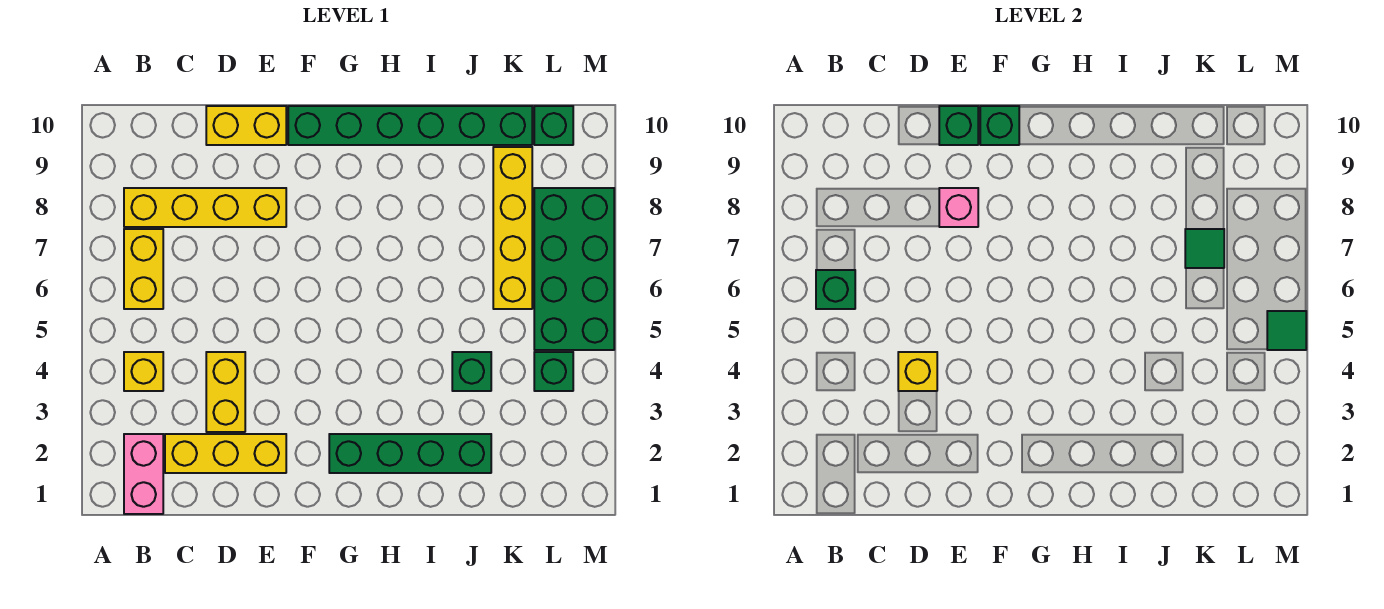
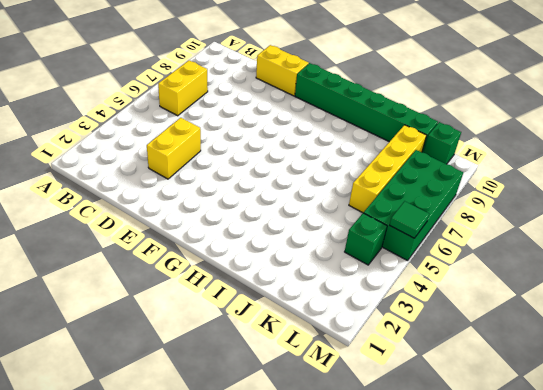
none -> pink 1x2 brick [124,434,163,514]
none -> yellow 1x1 brick [124,352,163,391]
none -> yellow 1x4 brick [124,188,286,227]

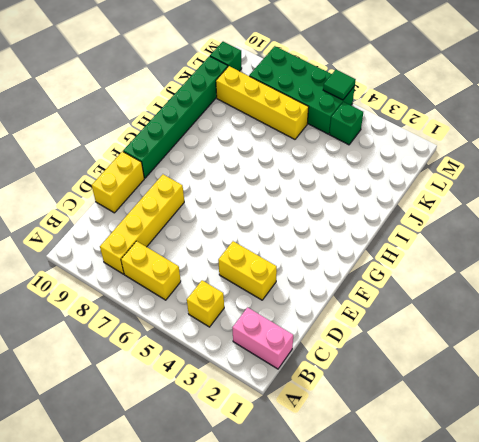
none -> yellow 1x3 brick [165,434,286,473]
none -> green 1x4 brick [329,434,491,473]
none -> green 1x1 brick [452,352,491,391]

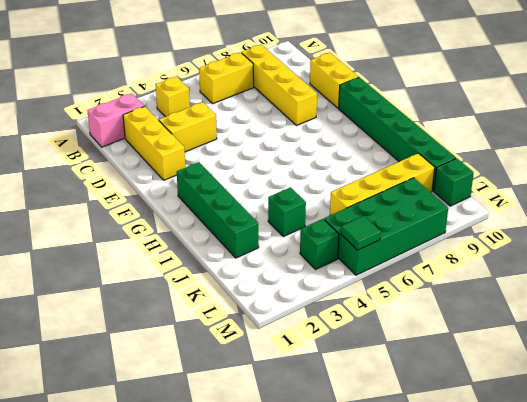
none -> green 1x1 brick [816,270,855,309]
none -> yellow 1x1 brick [898,352,937,391]
none -> pink 1x1 brick [939,188,978,227]

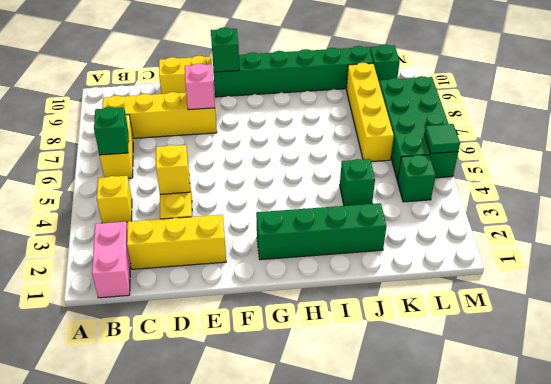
none -> green 1x1 brick [939,106,978,145]
none -> green 1x1 tile [1185,229,1224,268]

